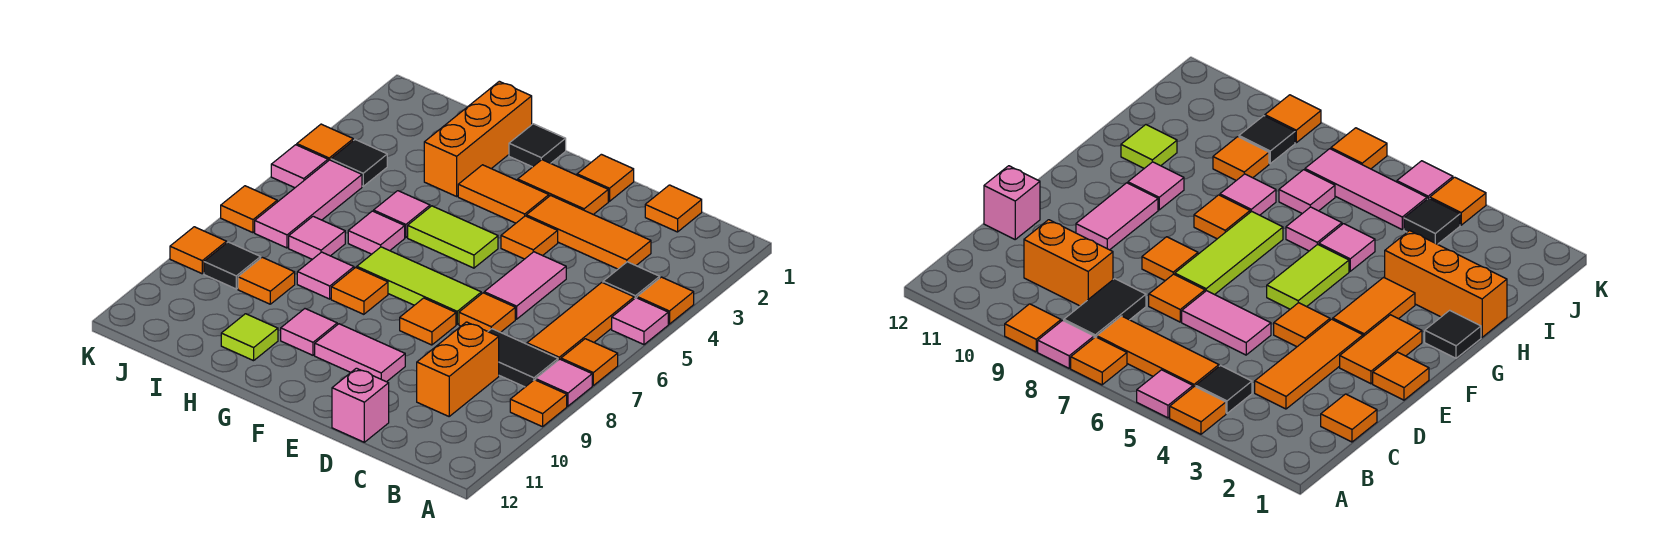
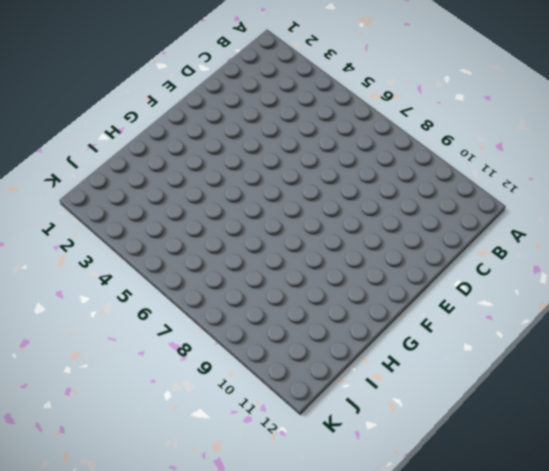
none -> orange 1x1 tile [637,277,694,324]
none -> pink 1x1 tile [612,298,668,345]
none -> orange 1x1 tile [561,339,618,385]
none -> pink 1x1 tile [536,359,592,406]

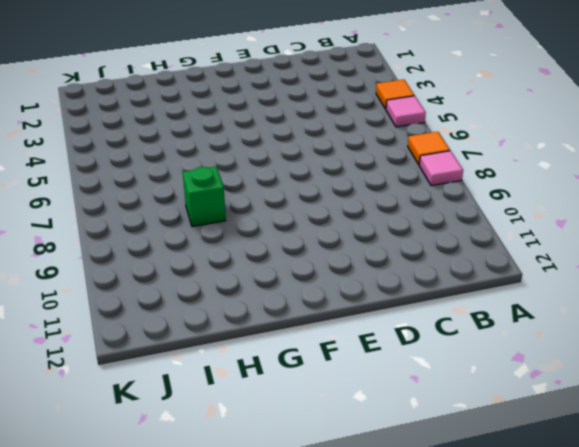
green 1x1 brick [183,167,226,227] -> pink 1x1 tile [297,252,354,299]
none -> orange 1x1 tile [510,380,567,427]
none -> black 1x1 tile [603,262,660,299]
none -> orange 1x3 tile [527,283,634,360]
none -> black 1x2 tile [488,329,558,387]

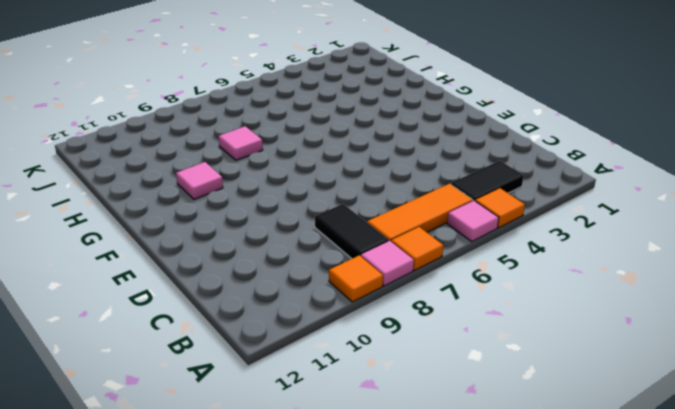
black 1x2 tile [451,161,524,201] -> black 1x1 tile [603,262,660,299]
none -> orange 1x1 tile [645,185,702,232]
none -> orange 1x3 tile [526,195,651,269]
none -> orange 1x2 brick [417,322,499,416]
none -> pink 1x2 tile [484,252,566,319]

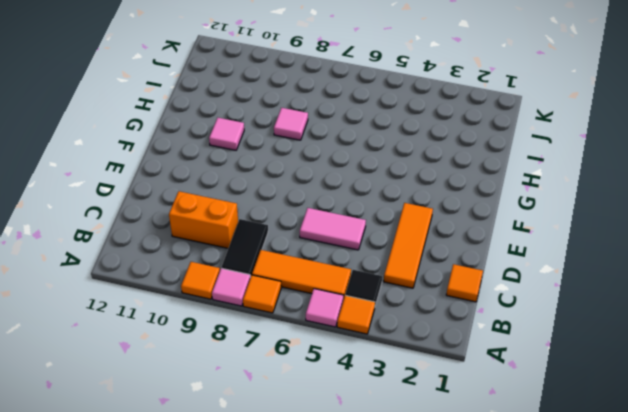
none -> orange 1x1 tile [459,293,515,332]
none -> pink 1x1 brick [332,368,389,442]
none -> orange 1x1 tile [577,154,634,201]
none -> orange 1x2 tile [518,160,608,215]

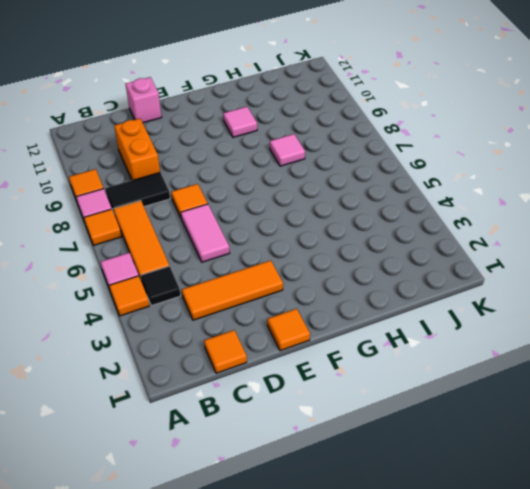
none -> orange 1x2 tile [518,160,608,215]
none -> orange 1x1 tile [501,216,558,259]
none -> lime 1x3 tile [357,247,481,324]
none -> orange 1x1 tile [400,298,456,345]

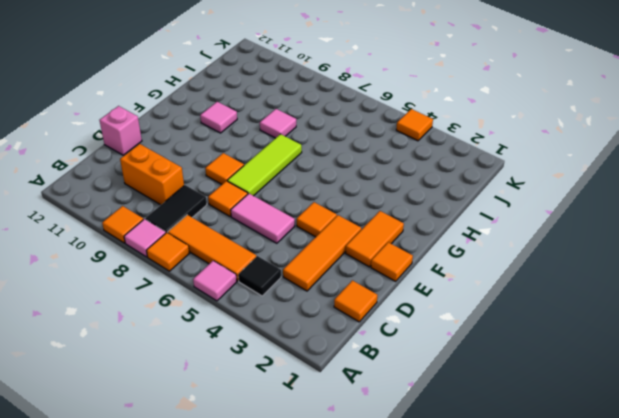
none -> orange 1x1 tile [637,277,694,324]
none -> pink 1x2 tile [315,324,405,382]
none -> orange 1x2 tile [458,165,549,223]
none -> lime 1x2 tile [408,206,498,268]

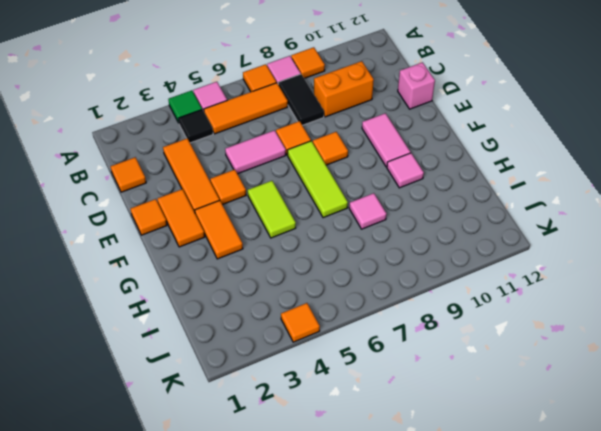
green 1x1 tile [168,90,202,123] -> orange 1x1 tile [637,277,694,324]
none -> black 1x1 tile [509,124,566,167]
none -> orange 1x1 tile [331,267,388,314]
none -> orange 1x3 brick [424,81,532,196]
none -> pink 1x1 tile [374,191,430,238]

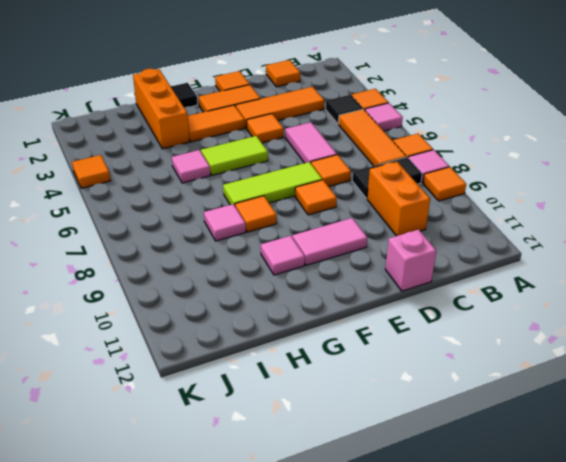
none -> pink 1x1 tile [348,211,405,254]
none -> lime 1x1 tile [221,314,278,361]
none -> pink 1x1 tile [289,216,345,259]
none -> orange 1x1 tile [238,257,295,304]

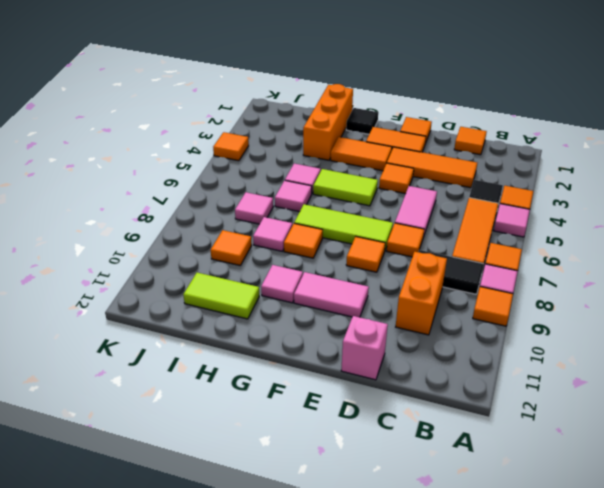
lime 1x2 tile [183,273,259,319] -> lime 1x1 tile [221,314,278,361]
none -> black 1x1 tile [331,140,387,186]
none -> pink 1x3 tile [255,160,362,248]
none -> black 1x1 tile [204,242,261,289]
none -> pink 1x1 tile [271,145,328,188]

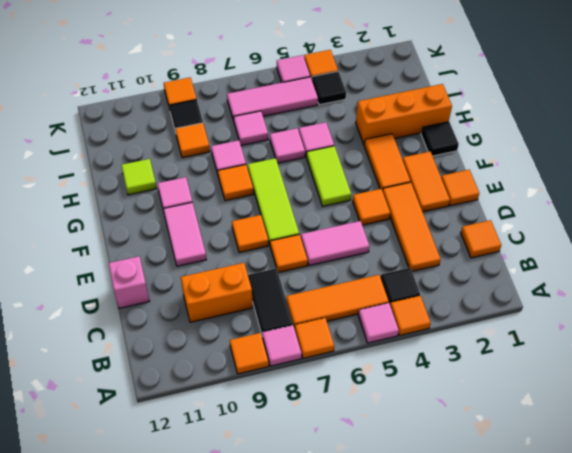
none -> orange 1x1 tile [221,186,277,233]

